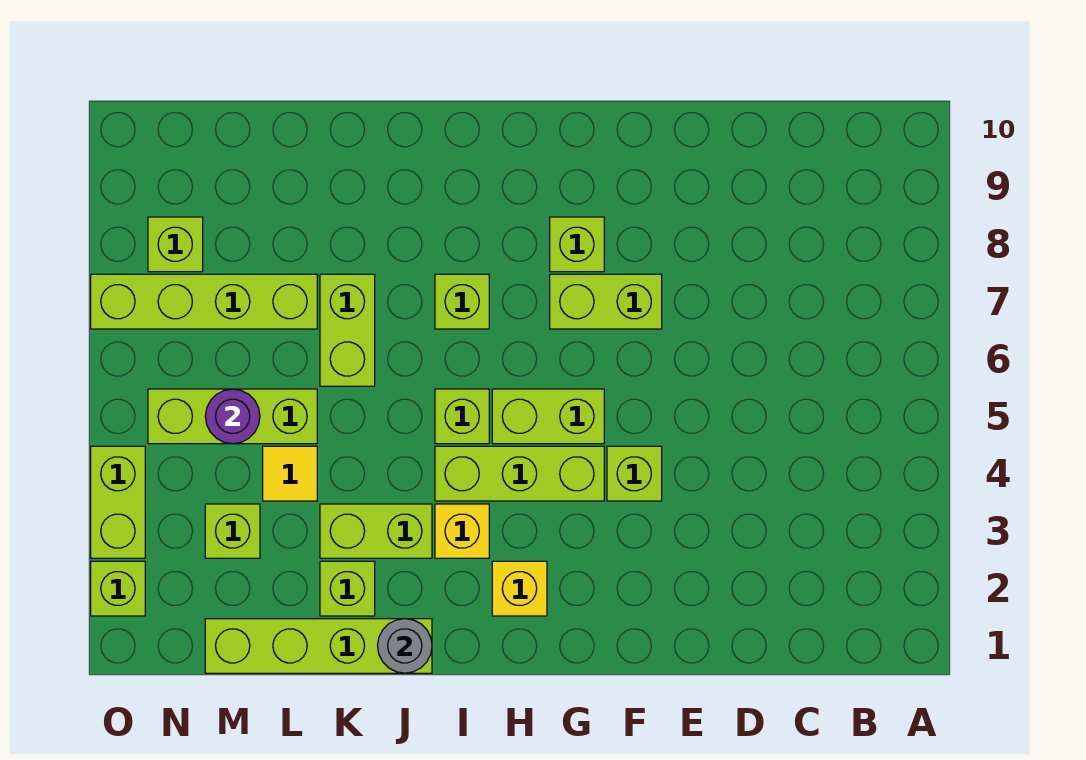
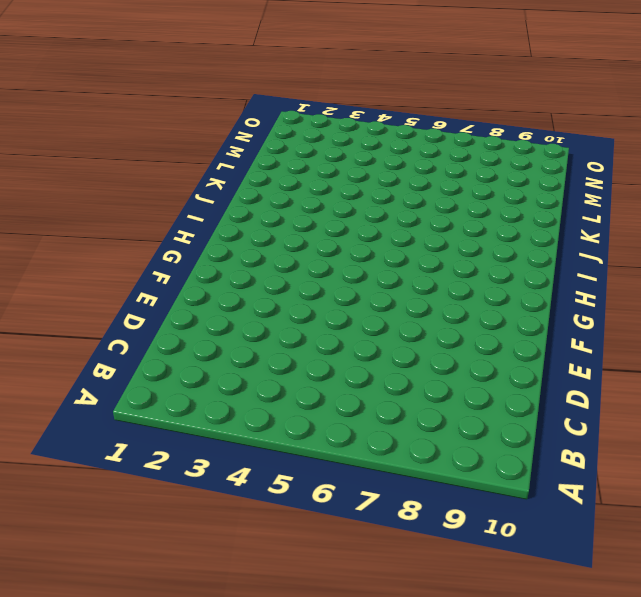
none -> lime 1x1 brick [607,446,662,501]
none -> lime 1x2 brick [550,274,662,329]
none -> lime 1x3 brick [435,446,604,501]

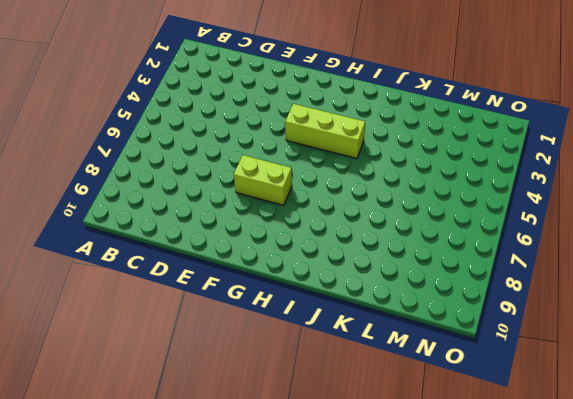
none -> lime 1x1 brick [607,446,662,501]
none -> lime 1x2 brick [492,389,604,444]
none -> lime 1x1 brick [550,217,604,272]

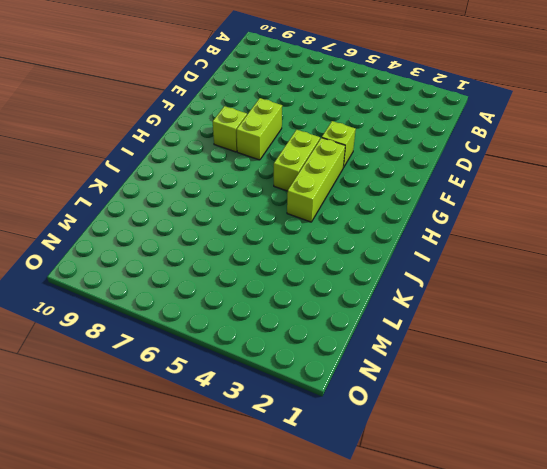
none -> yellow 1x1 brick [492,561,547,616]
none -> yellow 1x1 brick [435,504,489,558]
none -> lime 1x1 brick [435,389,489,444]

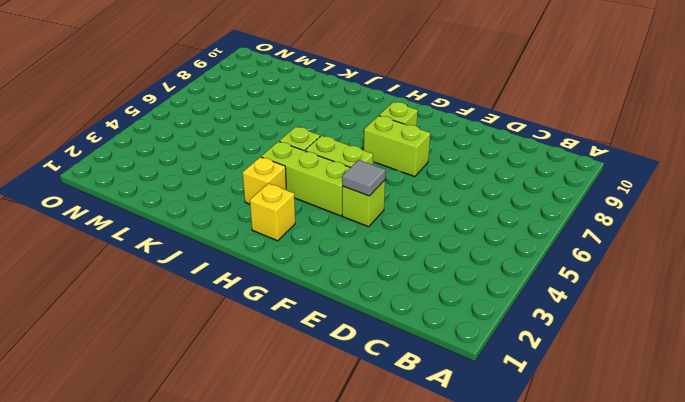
grey 1x1 tile [342,160,385,196] -> none
none -> lime 1x1 brick [435,274,489,329]
none -> lime 1x4 brick [205,619,432,673]
none -> lime 1x2 brick [320,504,432,558]

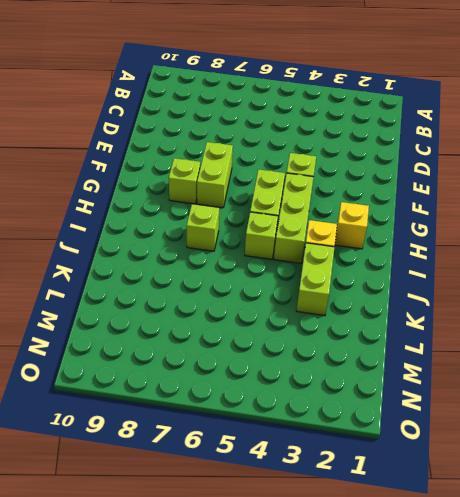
none -> lime 1x4 brick [205,619,432,673]
none -> lime 1x1 brick [320,561,375,616]
none -> lime 1x2 brick [320,274,375,386]

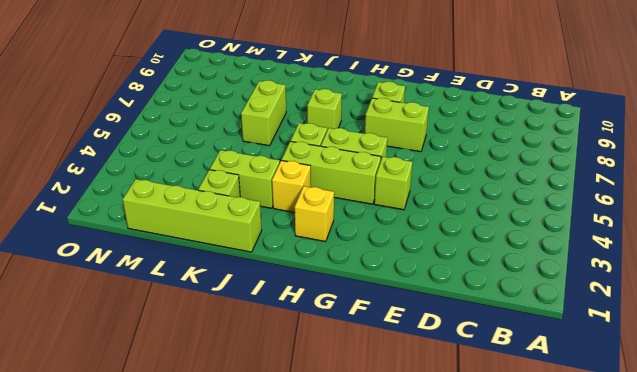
none -> yellow 1x1 tile [263,446,317,501]
none -> lime 1x3 brick [148,389,317,444]
none -> lime 1x4 brick [91,274,317,329]

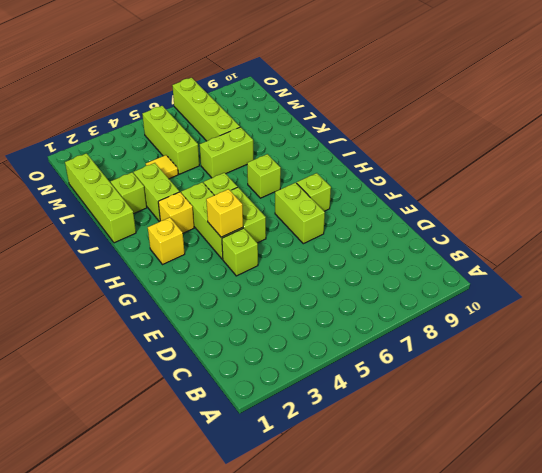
yellow 1x1 brick [206,189,243,237] -> none
none -> lime 1x1 brick [205,504,260,558]
none -> lime 1x1 brick [148,217,203,272]
none -> lime 1x1 brick [91,561,145,616]

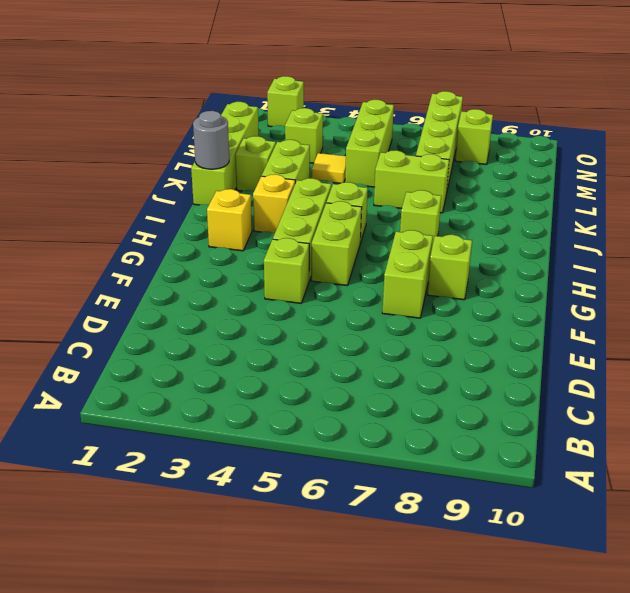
none -> lime 1x2 brick [91,446,145,558]
none -> purple 1x1 round brick [205,389,260,444]

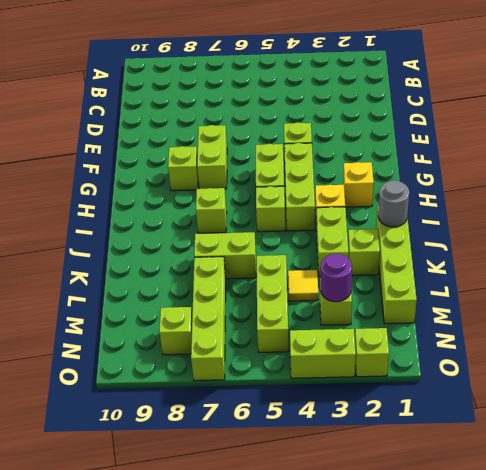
purple 1x1 round brick [321,254,352,302] -> purple 1x1 round brick moved to [205,389,260,444]

